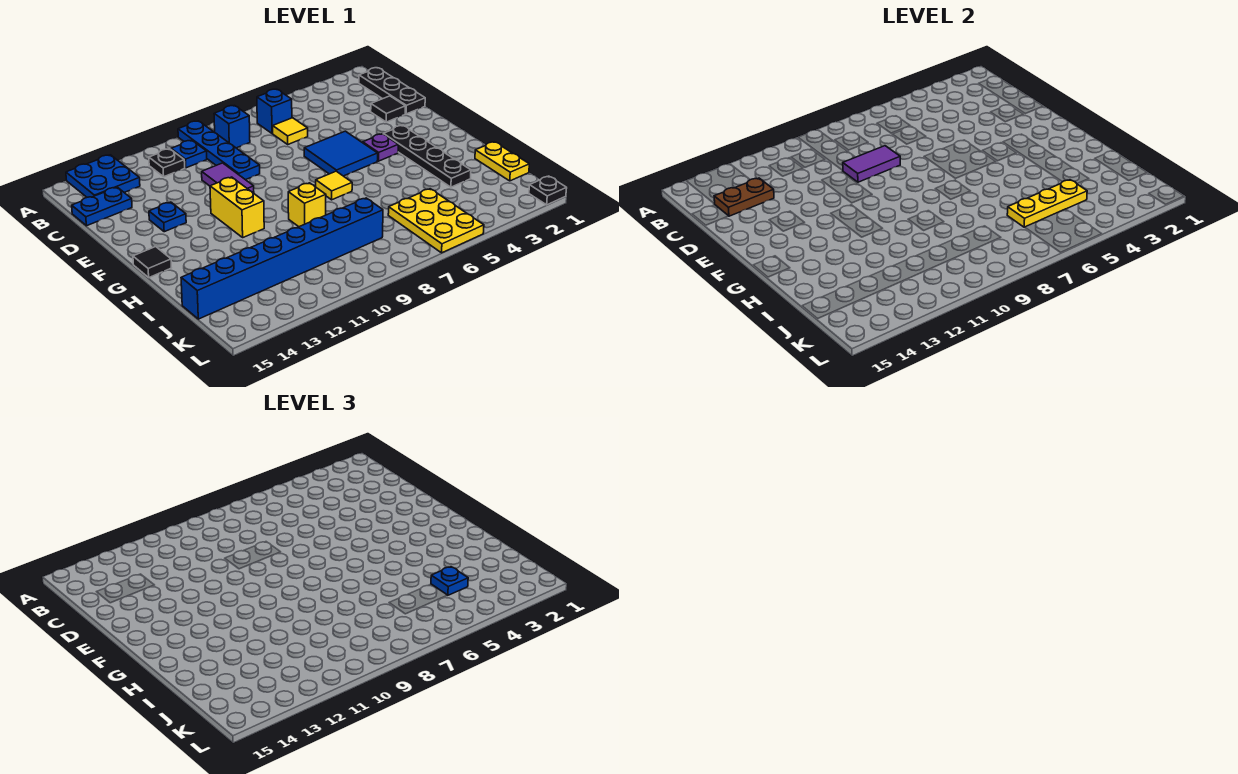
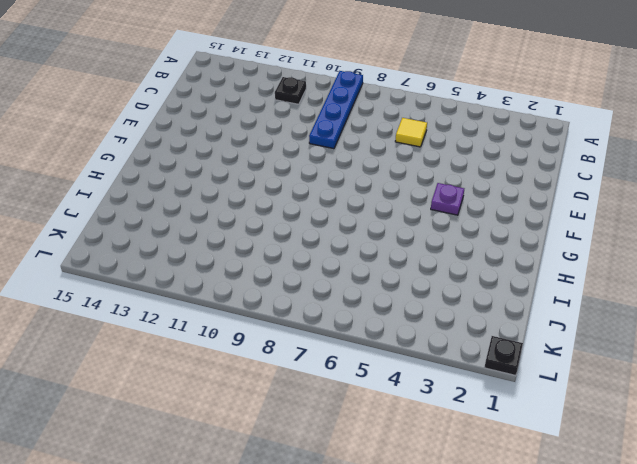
none -> blue 2x2 plate [66,155,140,197]
none -> black 1x3 plate [359,68,425,114]
none -> blue 1x1 brick [257,89,292,134]

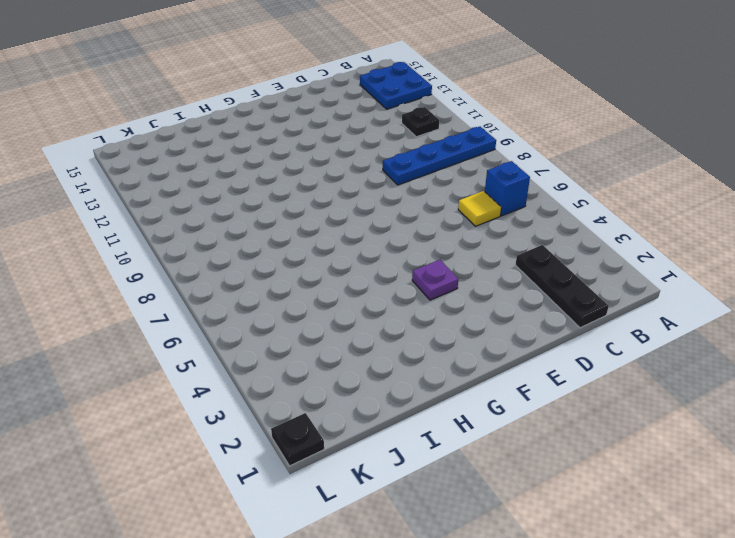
black 1x3 plate [515,245,609,328] -> black 1x3 plate turned to [359,68,425,114]
none -> blue 1x1 brick [214,106,250,148]
none -> blue 1x1 plate [171,140,207,168]
none -> blue 1x2 plate [72,187,132,226]

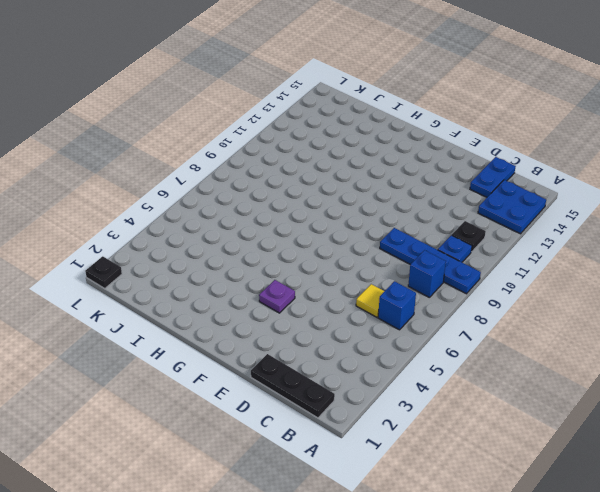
none -> black 1x1 tile [371,96,406,122]
none -> purple 1x2 tile [202,163,254,193]
none -> blue 2x2 tile [304,131,378,176]

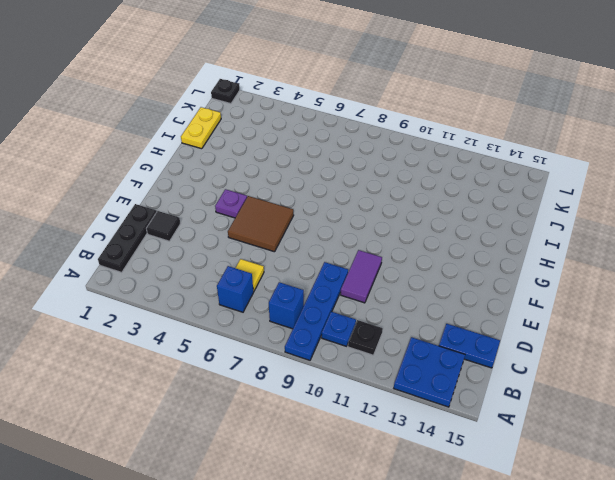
brown 2x2 tile [228,196,294,252] -> blue 2x2 tile [304,131,378,176]
none -> blue 1x1 plate [149,202,186,232]
none -> black 1x4 plate [384,126,471,187]
none -> yellow 1x2 brick [210,177,264,237]

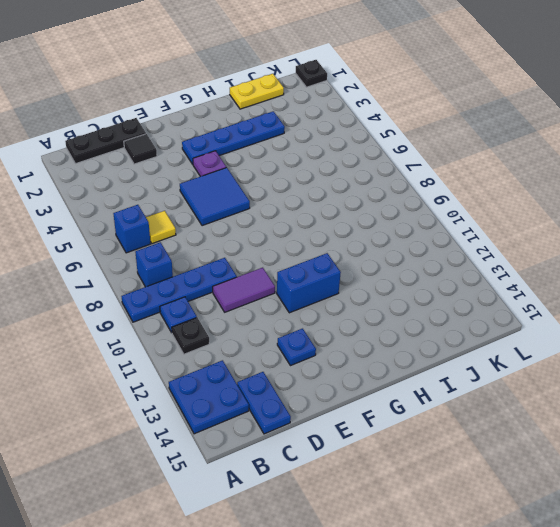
blue 1x4 plate [182,111,285,164] -> black 1x4 plate [384,126,471,187]
blue 1x2 brick [277,253,341,313] -> yellow 1x2 brick [210,177,264,237]
none -> yellow 1x1 tile [316,171,352,200]
none -> black 1x1 tile [133,247,171,277]
none -> yellow 1x1 brick [288,183,326,227]

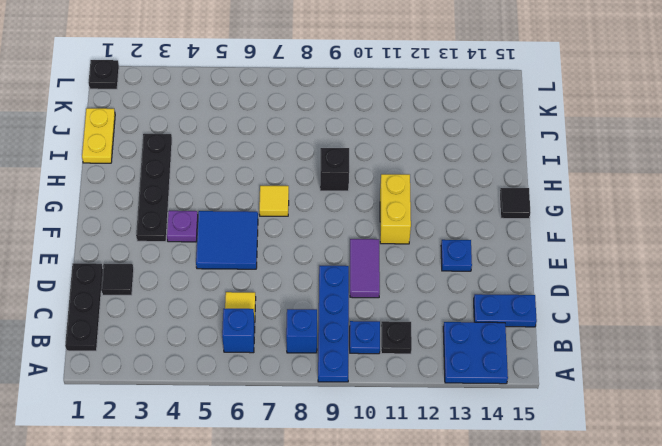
black 1x1 brick [320,148,349,191] -> yellow 1x1 brick [288,183,326,227]
none -> yellow 2x3 plate [388,189,484,253]
none -> blue 1x8 brick [181,198,383,319]
none -> brown 1x2 plate [714,178,774,216]

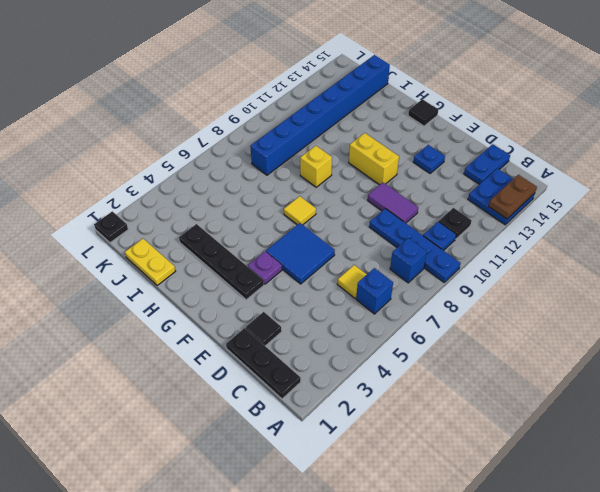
brown 1x2 plate [489,175,537,219] -> brown 1x2 plate moved to [714,178,774,216]
none -> yellow 2x3 plate [388,189,484,253]
none -> purple 1x2 tile [843,146,900,182]
none -> yellow 1x3 plate [1007,180,1087,227]

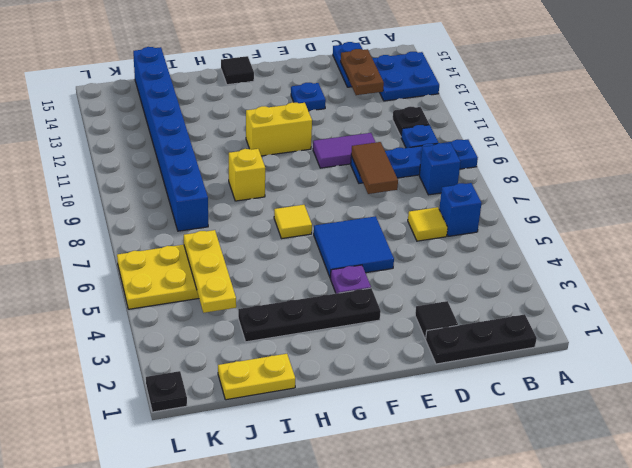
brown 1x2 tile [351,142,398,194] -> purple 1x2 tile [843,146,900,182]
none -> blue 1x1 plate [431,567,468,595]

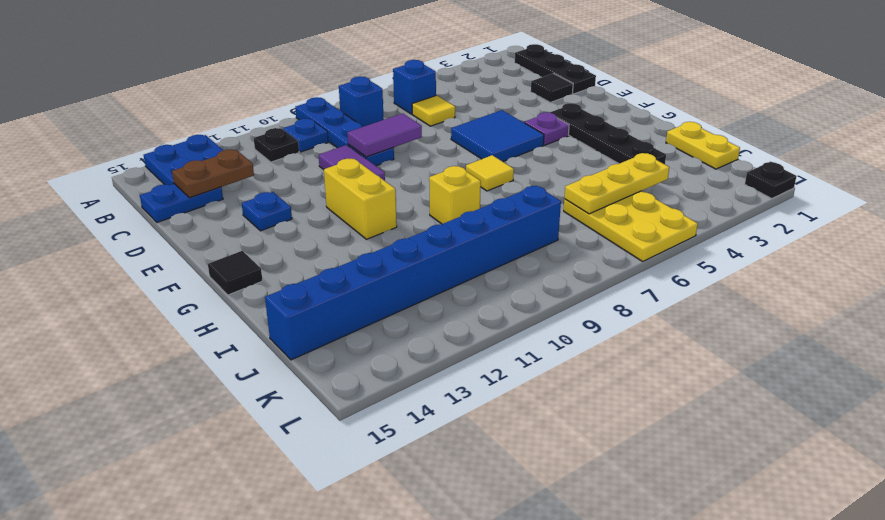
none -> blue 1x1 plate [431,567,468,595]

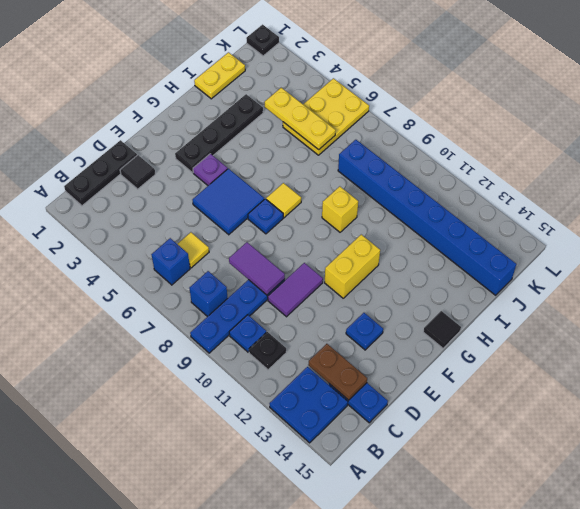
blue 1x1 plate [248,199,283,234] -> blue 1x1 plate moved to [431,567,468,595]

